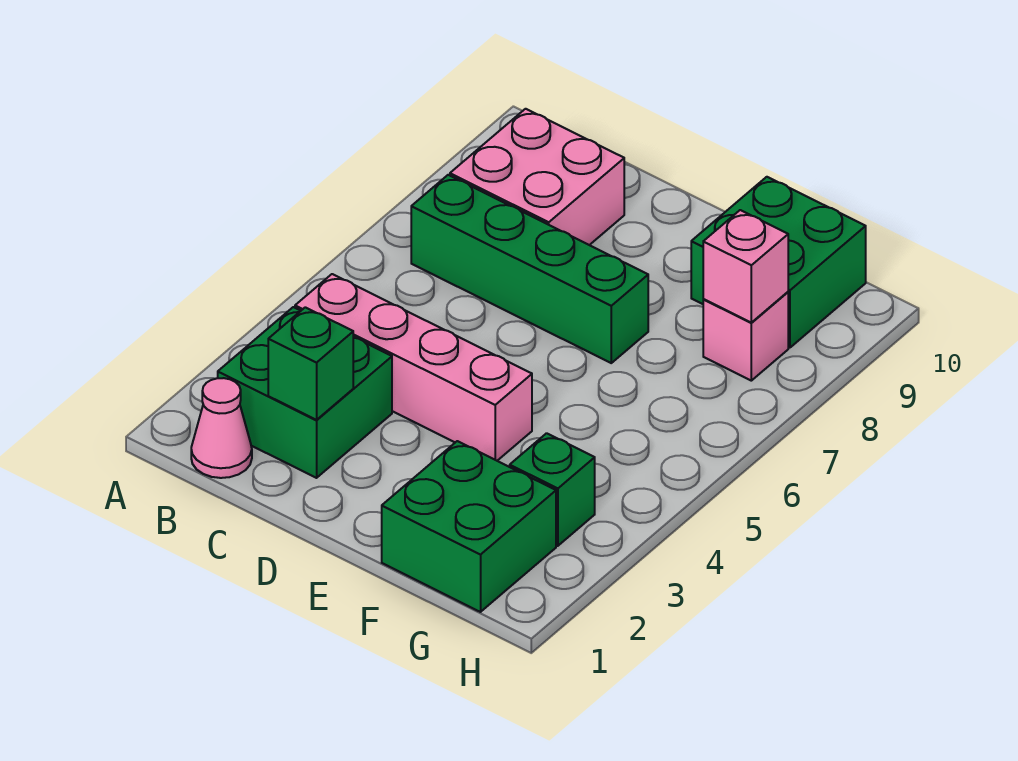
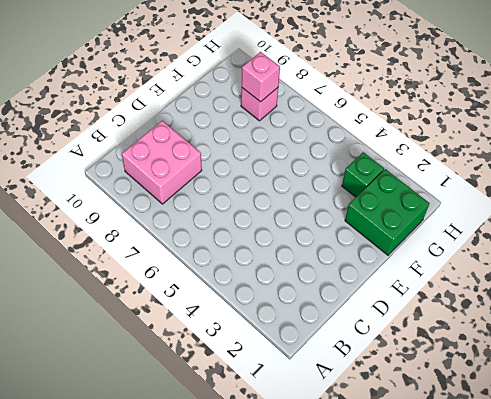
none -> pink 1x1 cone [191,378,252,478]
none -> green 2x2 brick [218,307,392,478]

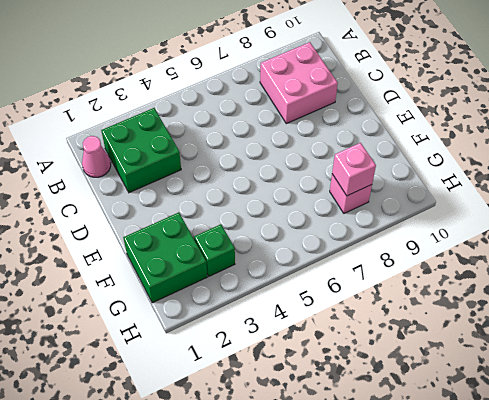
none -> pink 1x4 brick [295,274,532,461]
none -> green 1x4 brick [411,175,648,363]

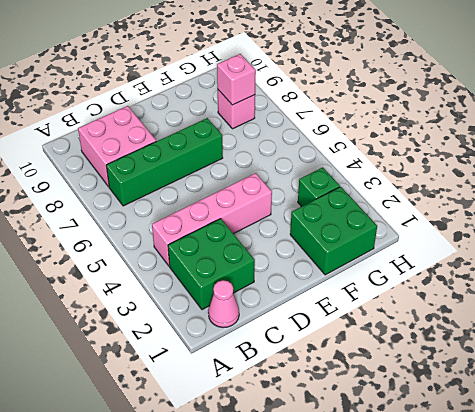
none -> green 2x2 brick [691,177,866,347]
none -> green 1x1 brick [268,307,353,420]

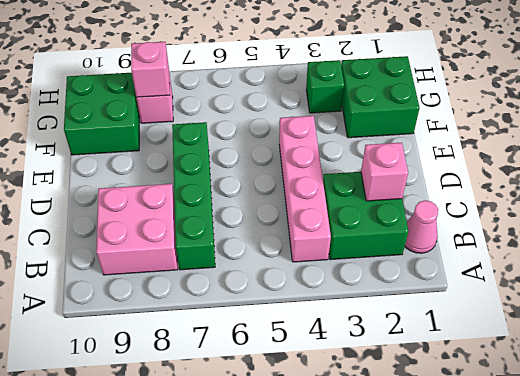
pink 1x1 brick [361,143,408,201] -> green 1x1 brick [268,307,353,420]

